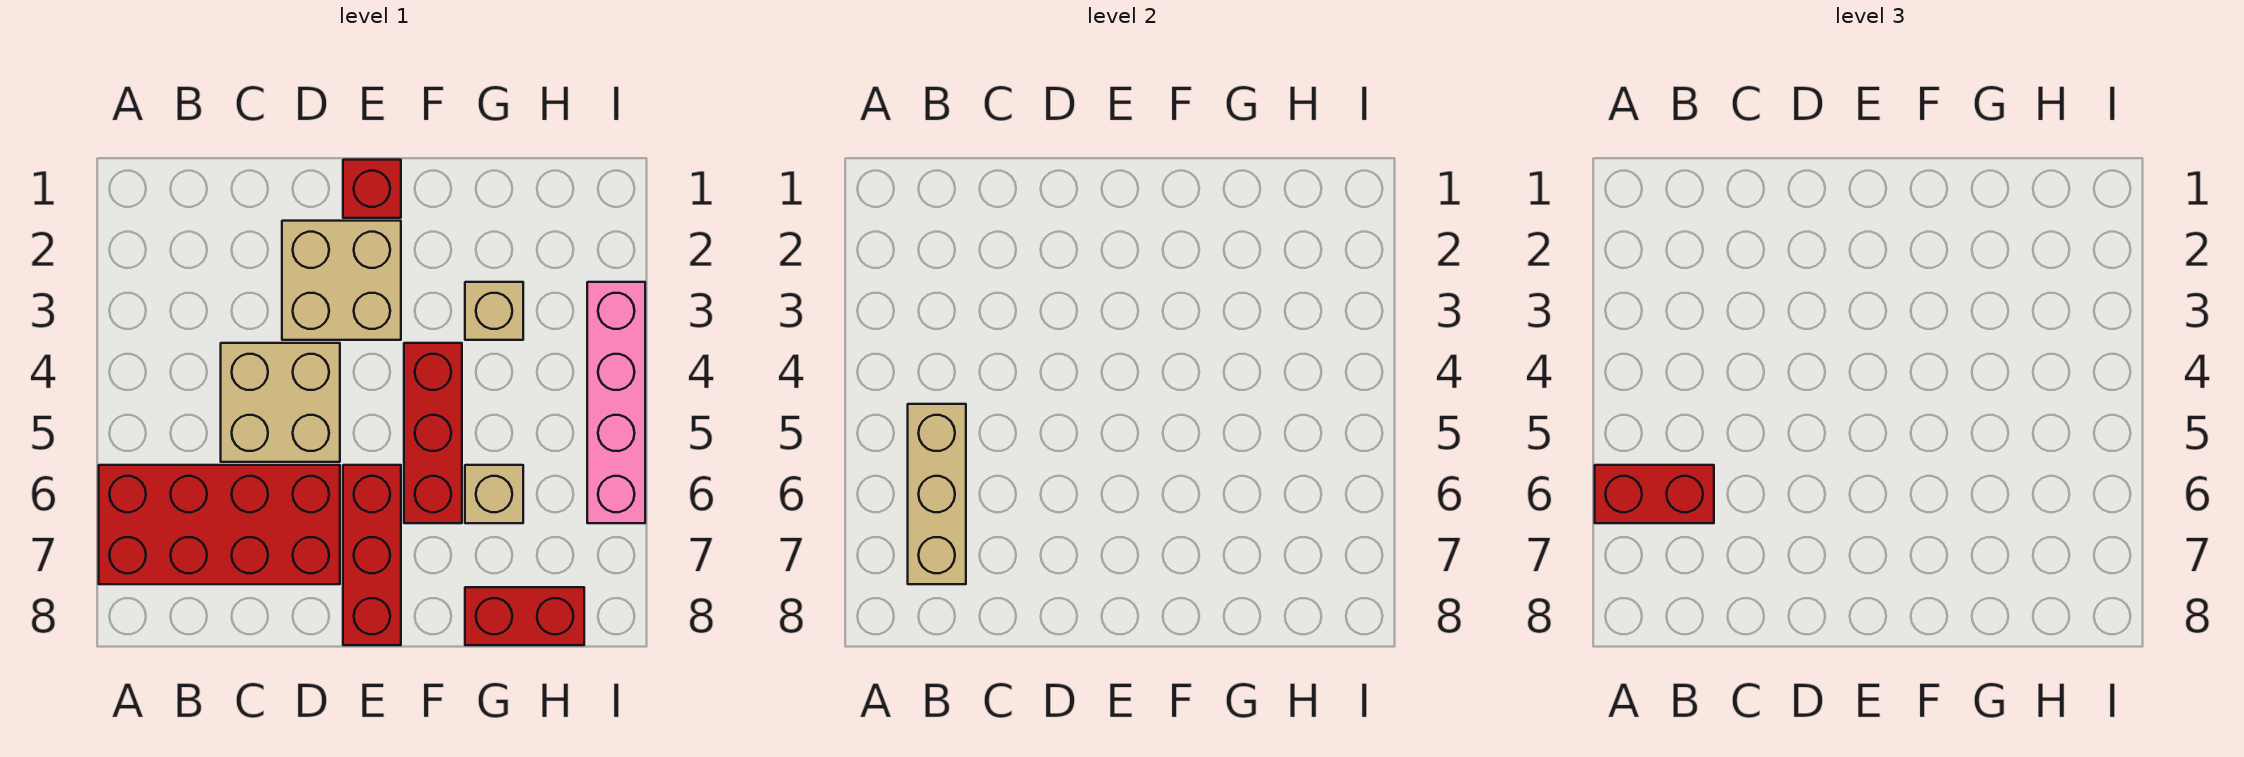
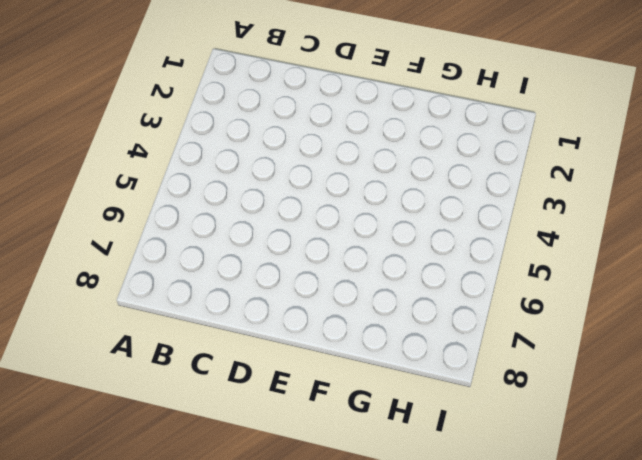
none -> red 2x4 brick [99,465,340,584]
none -> tan 2x2 brick [221,343,340,462]
none -> tan 2x2 brick [282,221,401,340]

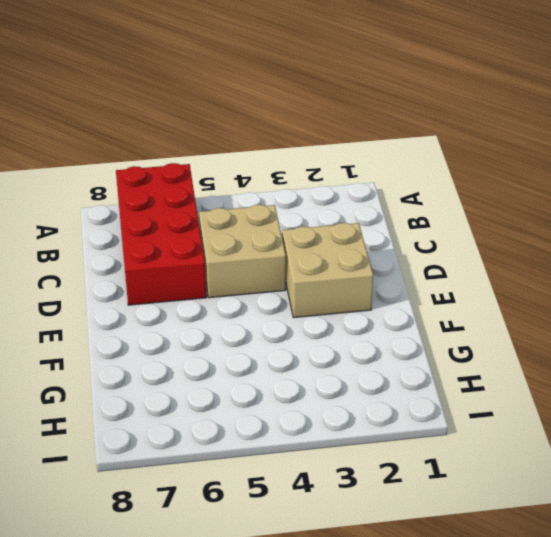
none -> red 1x1 brick [343,160,401,218]
none -> red 1x3 brick [343,465,401,645]
none -> red 1x3 brick [404,343,462,523]

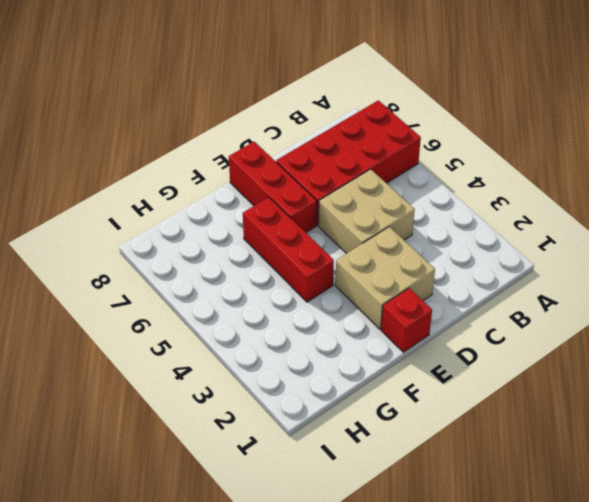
none -> tan 1x1 brick [465,282,523,340]
none -> tan 1x1 brick [465,465,523,523]
none -> red 1x2 brick [465,587,584,645]

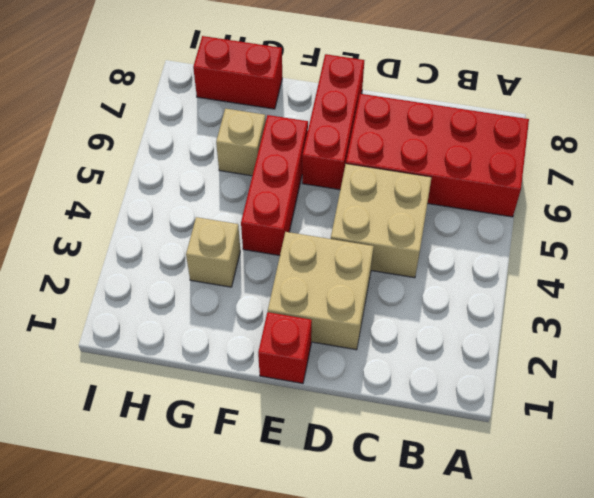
none -> pink 1x4 brick [587,282,645,523]
none -> tan 1x3 brick [908,404,966,584]
none -> red 1x2 brick [1595,465,1714,523]

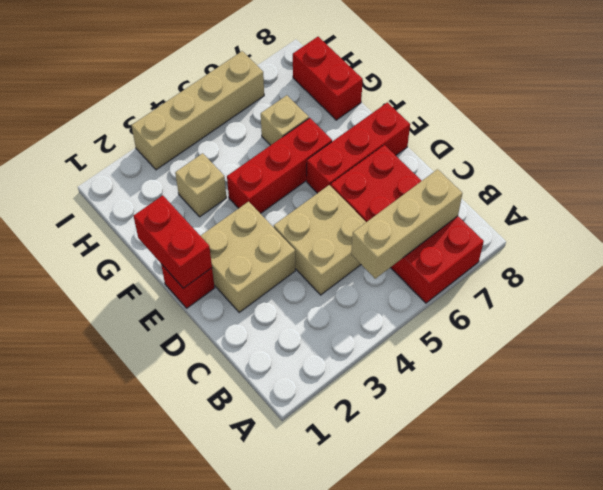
red 1x2 brick [134,195,212,288] -> red 1x2 brick moved to [1595,465,1714,523]
tan 1x4 brick [131,51,264,170] -> pink 1x4 brick [587,282,645,523]

